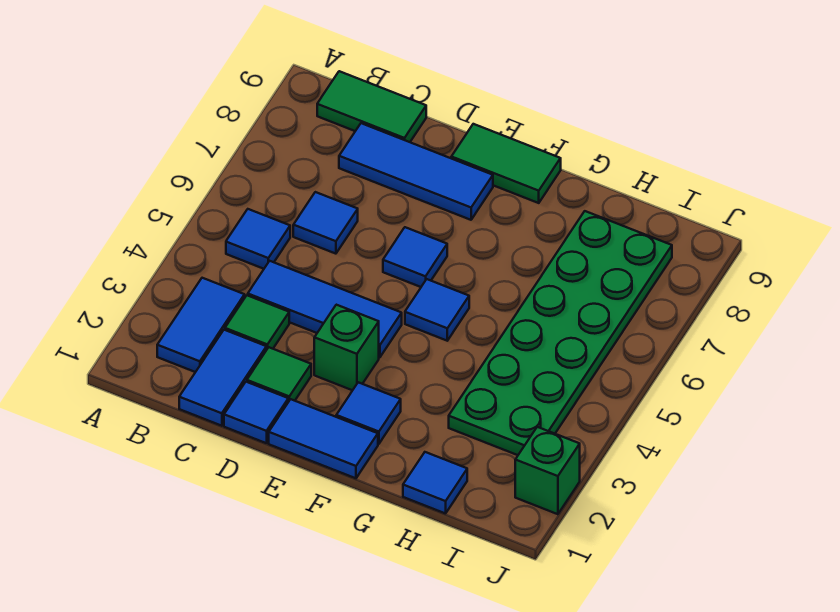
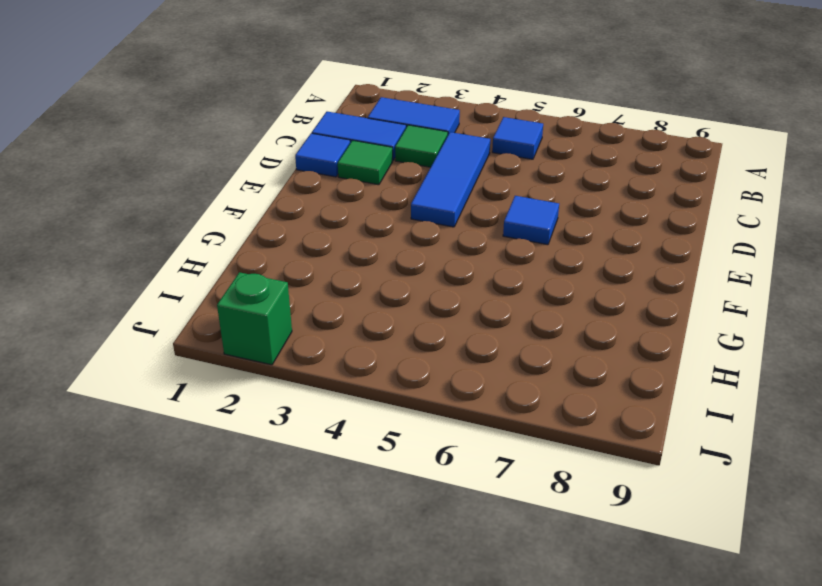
none -> green 1x2 tile [317,71,426,142]
none -> blue 1x1 tile [293,192,358,254]
none -> blue 1x3 tile [339,123,493,220]

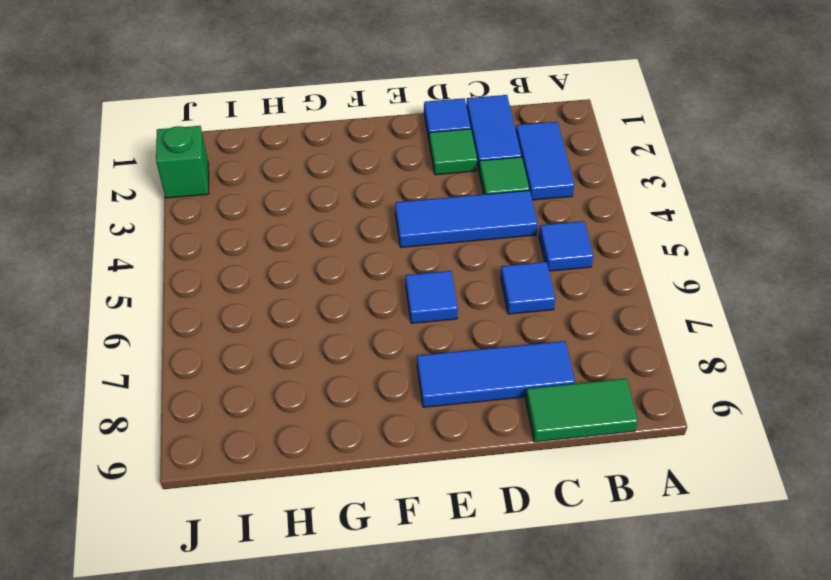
none -> blue 1x2 tile [269,399,378,478]
none -> green 1x1 brick [314,305,379,390]
none -> green 1x2 tile [451,124,561,203]

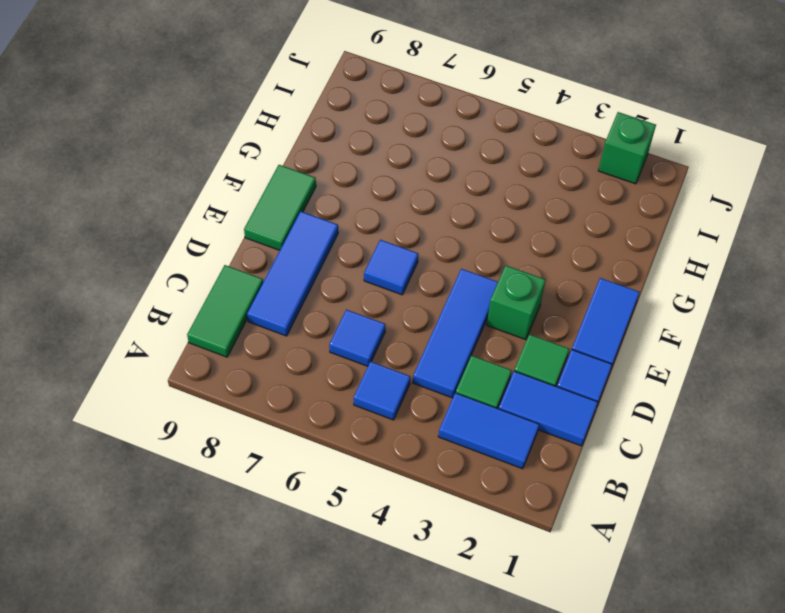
none -> blue 1x1 tile [336,382,401,444]
none -> blue 1x1 tile [405,279,469,341]
none -> blue 1x1 tile [403,452,467,514]

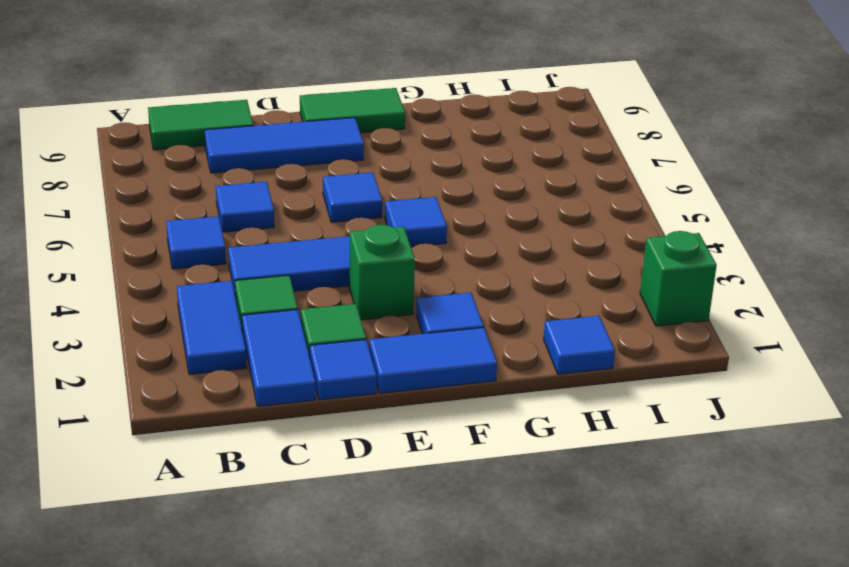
none -> green 2x6 plate [449,211,672,455]

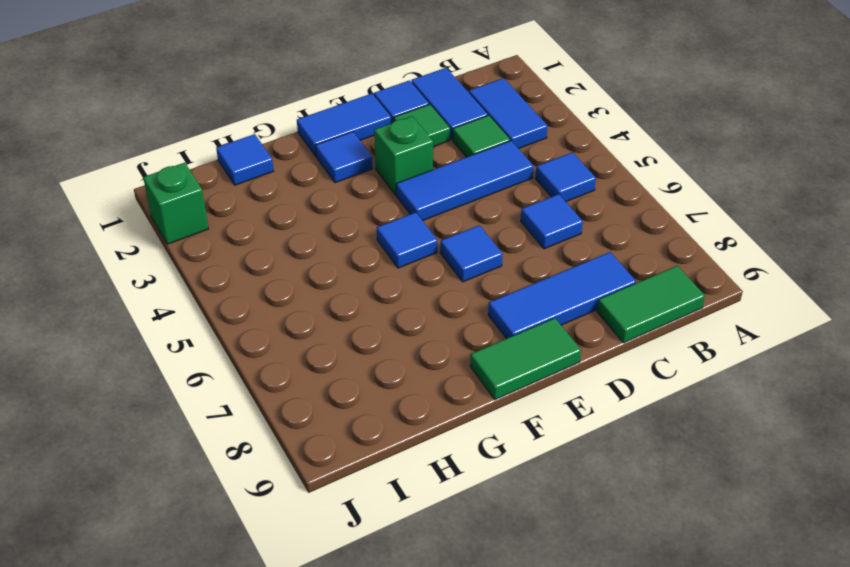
none -> green 2x6 plate [449,211,672,455]

